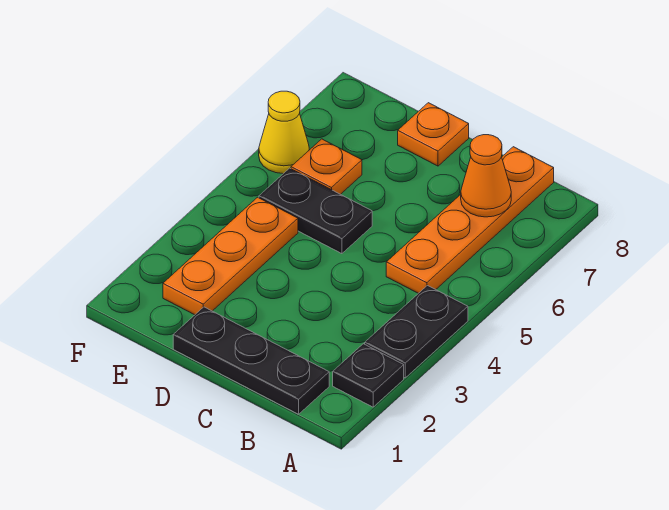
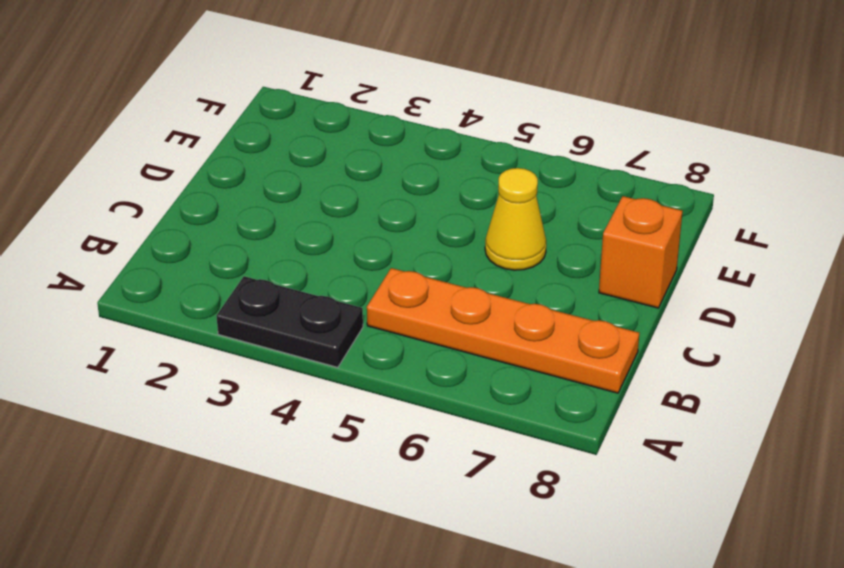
yellow 1x1 cone [485,168,546,270] -> yellow 1x1 cone moved to [259,91,309,174]
orange 1x1 brick [599,196,683,308] -> orange 1x1 plate [398,103,469,166]
none -> black 1x1 plate [333,344,404,407]
none -> black 1x3 plate [173,307,329,414]

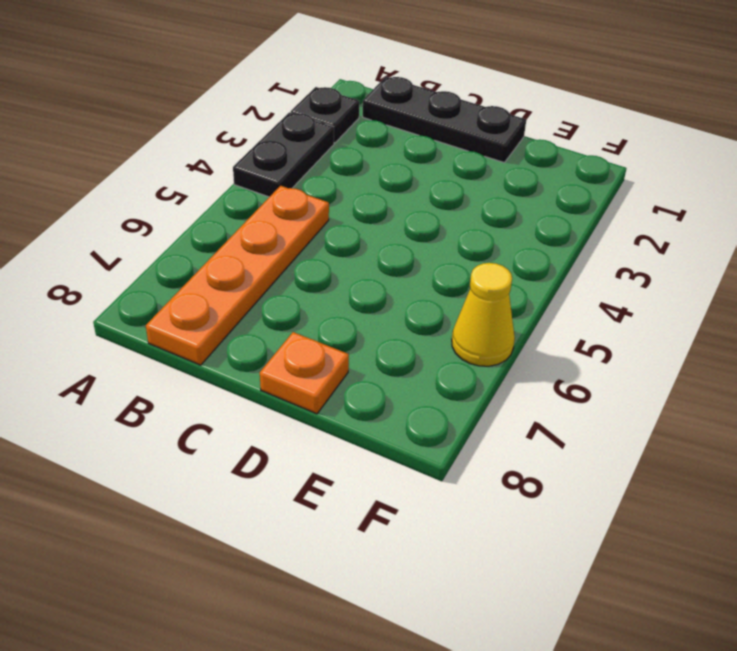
none -> black 1x2 plate [259,168,372,254]
none -> orange 1x3 plate [163,197,298,315]

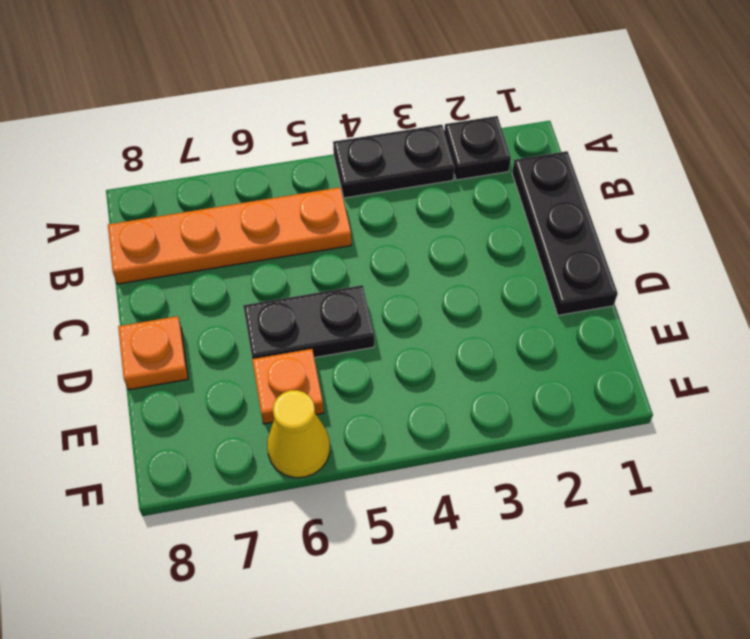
black 1x2 plate [243,285,374,359] -> black 1x2 plate turned to [259,168,372,254]
none -> orange 1x3 plate [163,197,298,315]
none -> orange 1x1 cone [461,135,511,217]

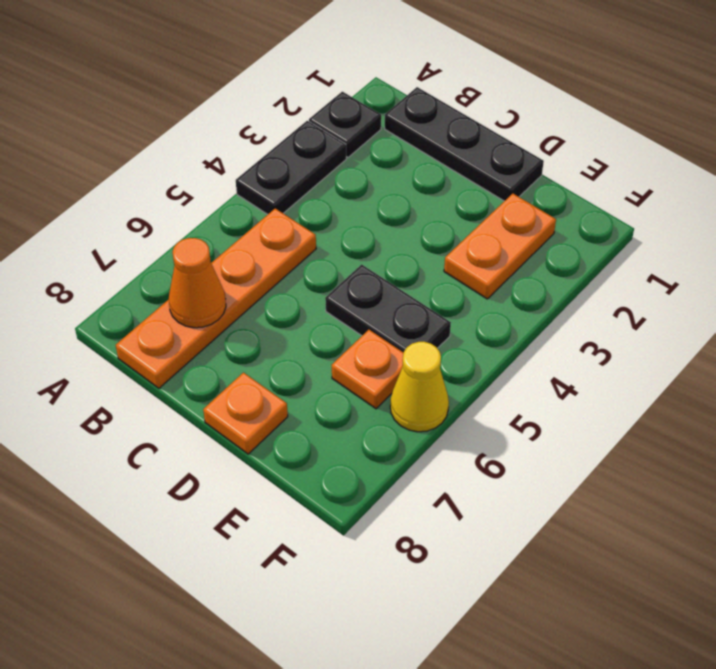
orange 1x2 plate [444,194,556,299] -> orange 1x3 plate [163,197,298,315]

